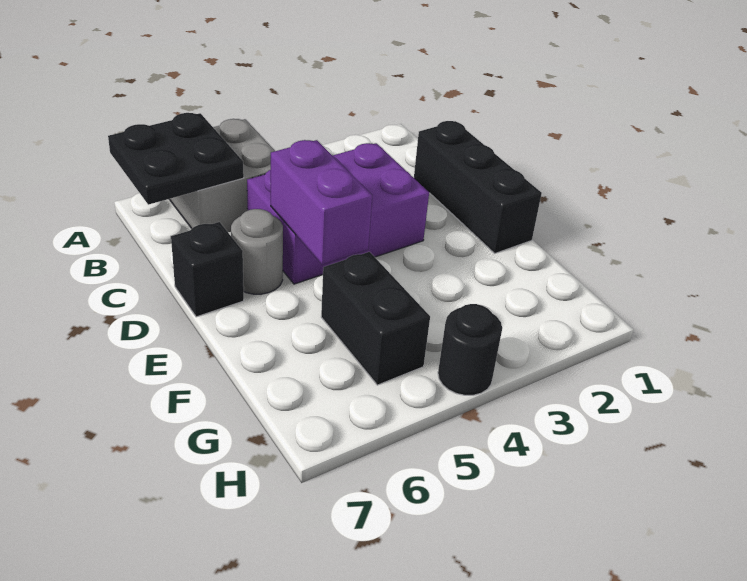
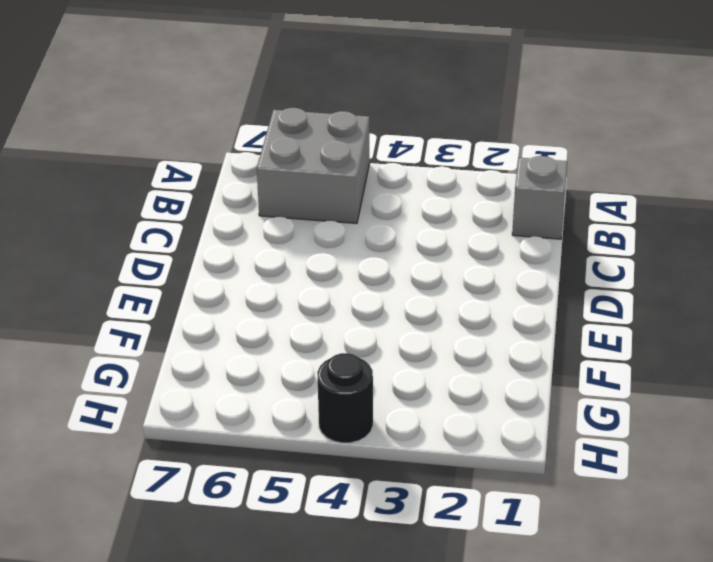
grey 1x1 brick [512,156,567,239] -> none
none -> black 1x3 brick [414,121,542,253]
none -> purple 2x3 brick [247,143,429,284]

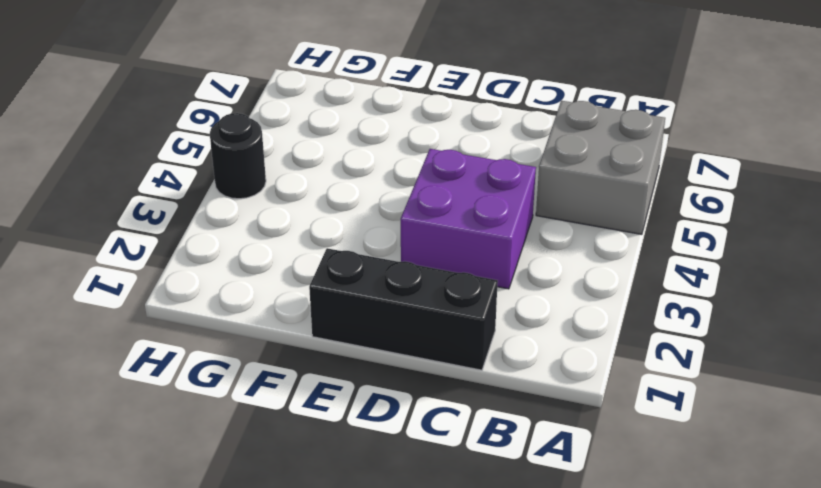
purple 2x2 brick [401,149,536,289] -> purple 2x3 brick [247,143,429,284]
none -> grey 1x1 round brick [231,209,283,294]
none -> black 1x1 brick [171,222,244,317]

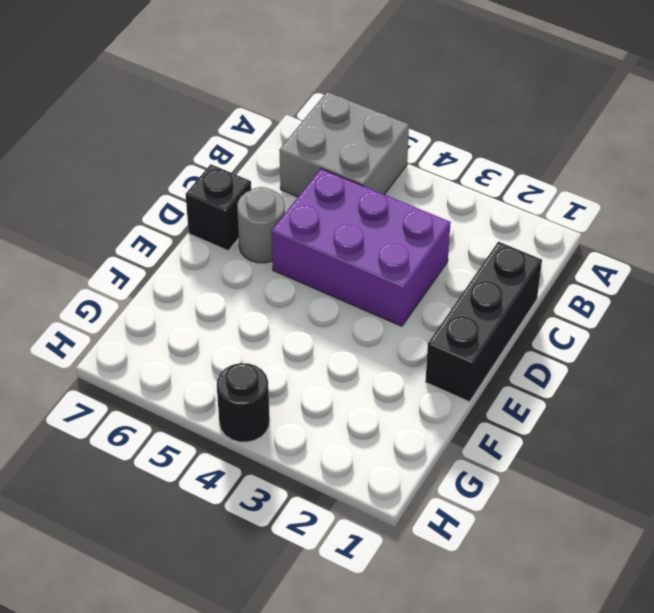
none -> black 1x2 brick [321,252,430,385]
none -> black 2x2 plate [108,113,244,205]

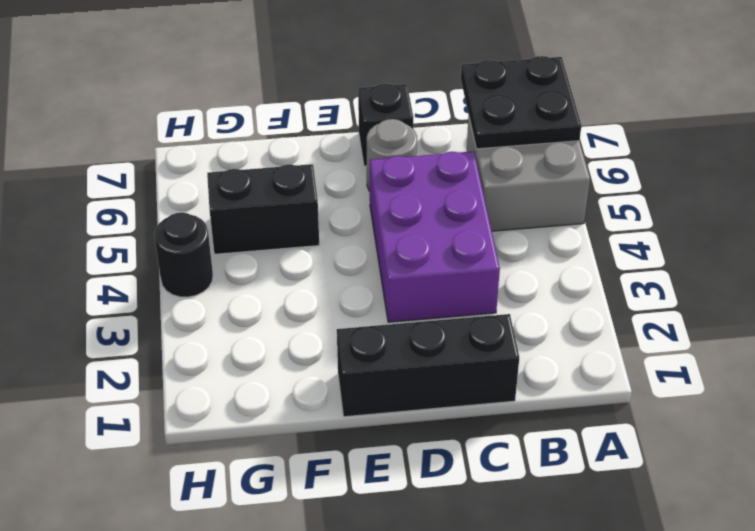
none -> purple 1x2 brick [271,140,372,265]

